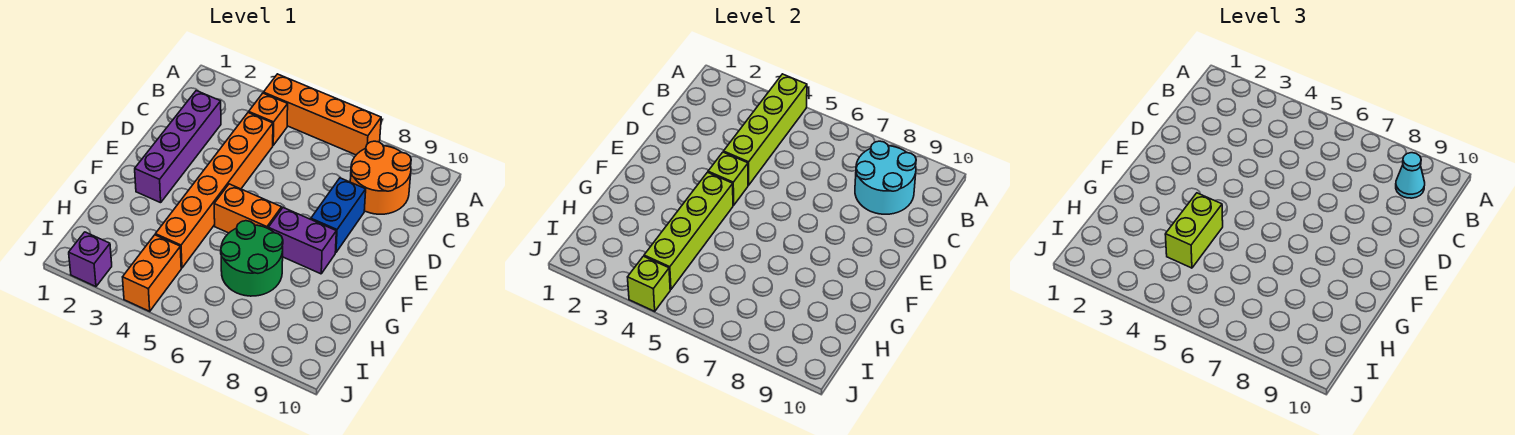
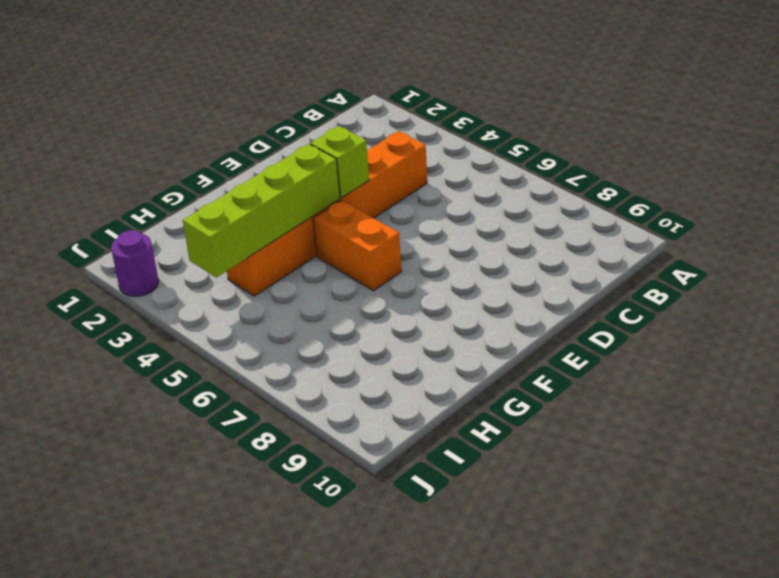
purple 1x1 round brick [111,230,159,296] -> purple 1x1 brick [69,232,112,287]
none -> orange 1x4 brick [263,74,381,155]
none -> orange 1x1 brick [249,93,288,145]
none -> orange 2x2 round brick [350,141,411,214]

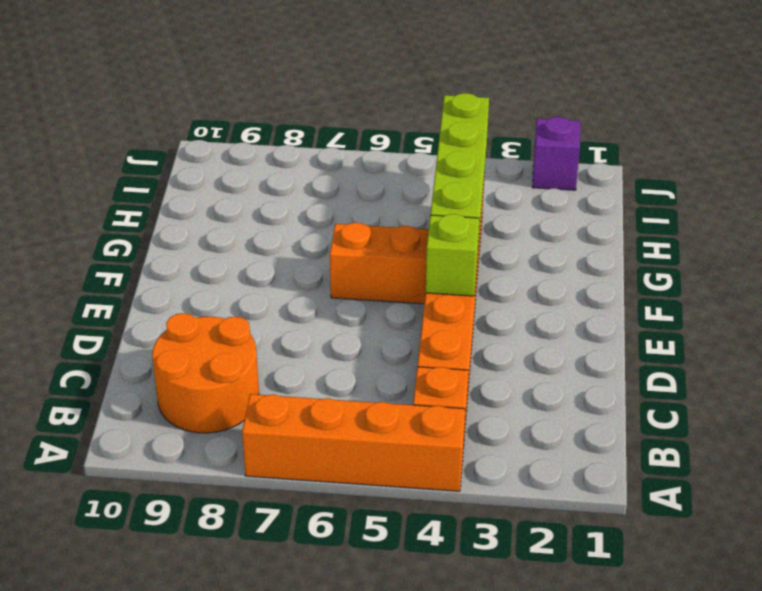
none -> purple 1x4 brick [135,91,221,203]
none -> blue 1x2 brick [311,178,366,253]
none -> purple 1x2 brick [268,208,336,274]

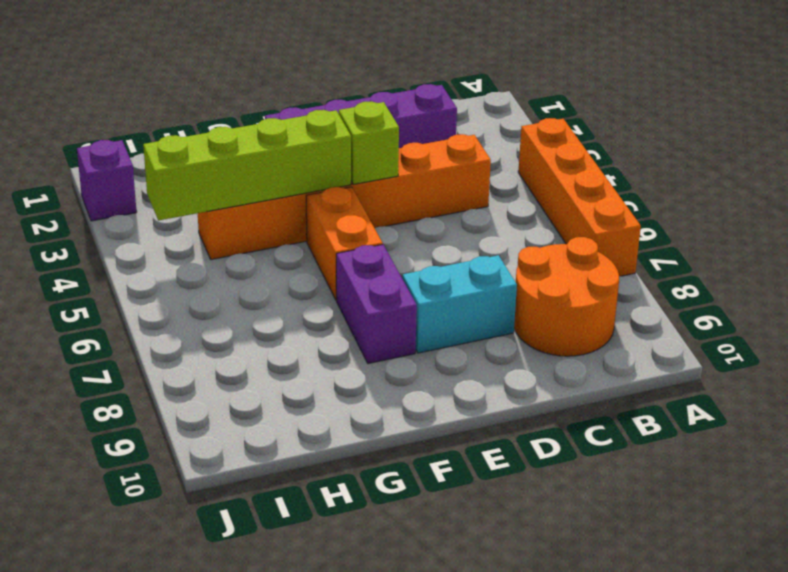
cyan 1x2 brick [402,255,517,353] -> blue 1x2 brick [311,178,366,253]
none -> orange 1x1 brick [249,93,288,145]
none -> green 2x2 round brick [221,221,283,296]
none -> orange 1x2 brick [123,235,181,311]

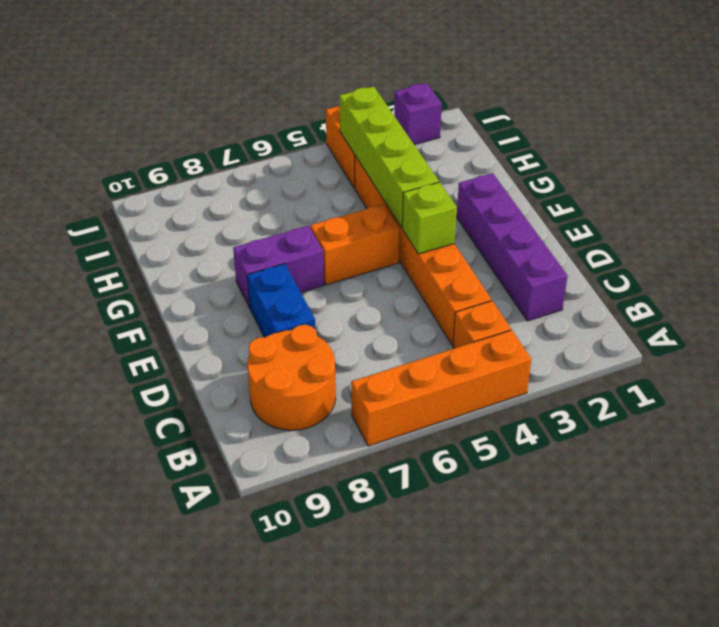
none -> green 2x2 round brick [221,221,283,296]
none -> lime 1x4 brick [724,74,807,185]
none -> cyan 2x2 round brick [855,141,916,214]

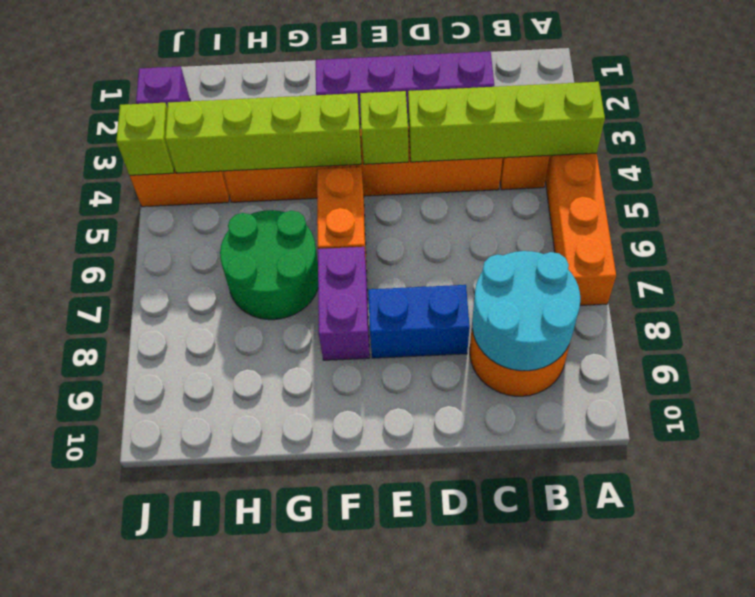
none -> cyan 1x1 cone [1396,153,1425,198]
none -> lime 1x2 brick [1165,193,1223,268]

